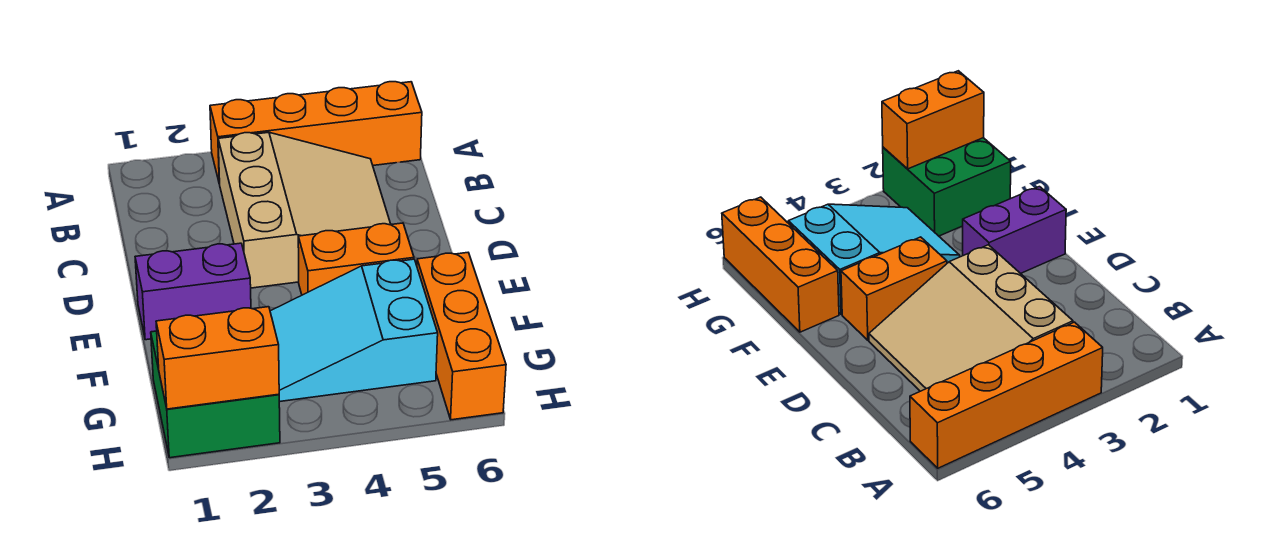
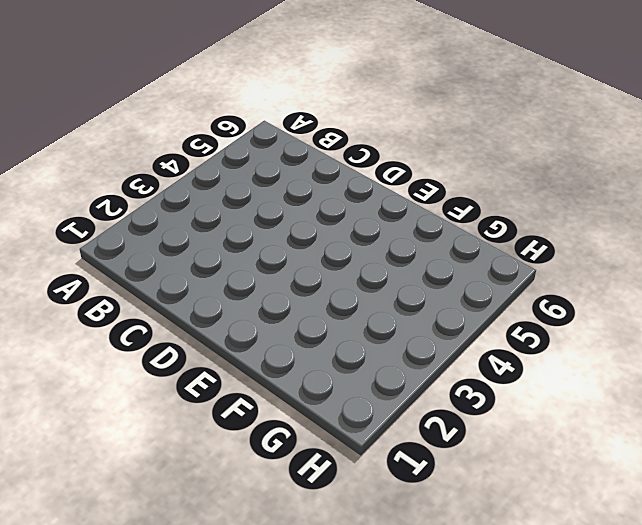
none -> orange 1x4 brick [210,82,422,184]
none -> tan 3x3 slope [218,132,391,288]

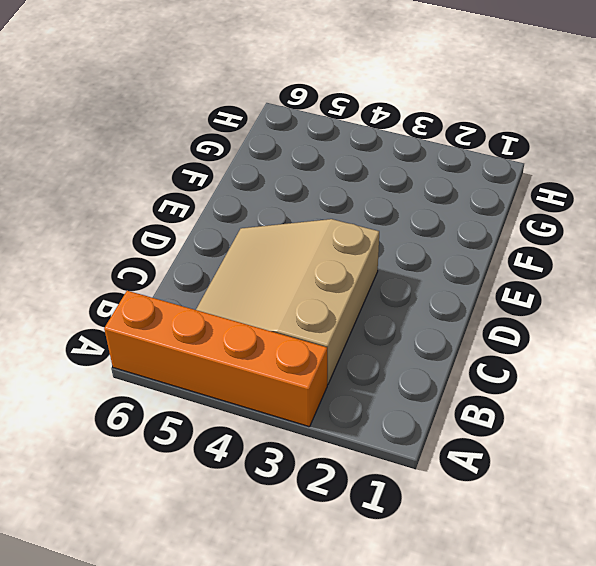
none -> purple 1x2 brick [135,243,251,340]
none -> orange 1x2 brick [298,223,414,295]

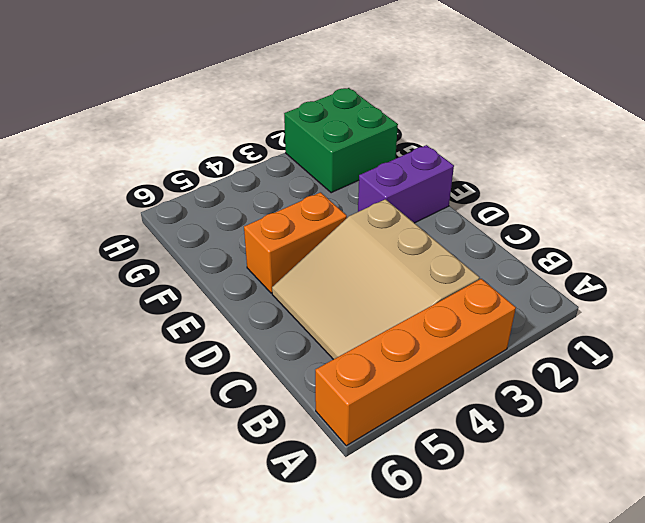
none -> cyan 2x3 slope [270,259,438,402]
none -> orange 1x3 brick [417,253,506,420]

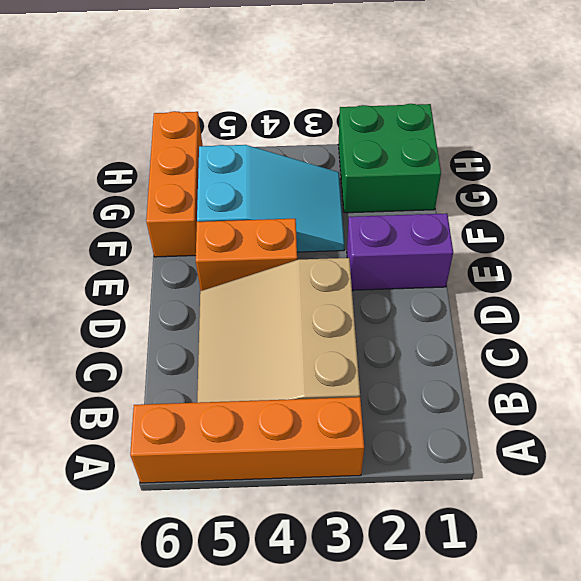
none -> orange 1x2 brick [156,307,279,409]

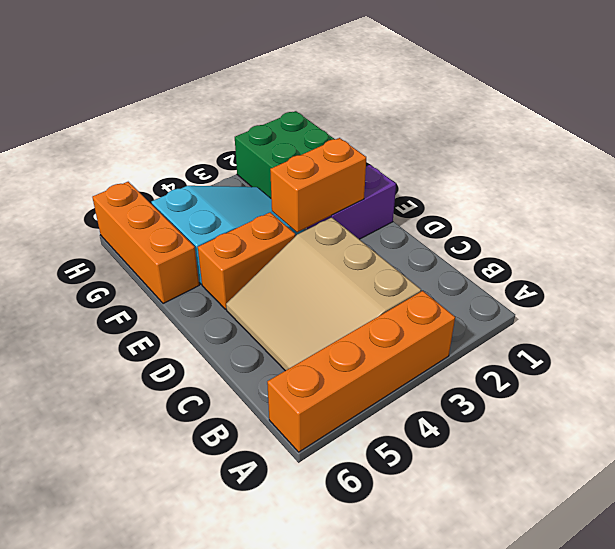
orange 1x2 brick [270,138,366,232] -> orange 1x2 brick moved to [156,307,279,409]

